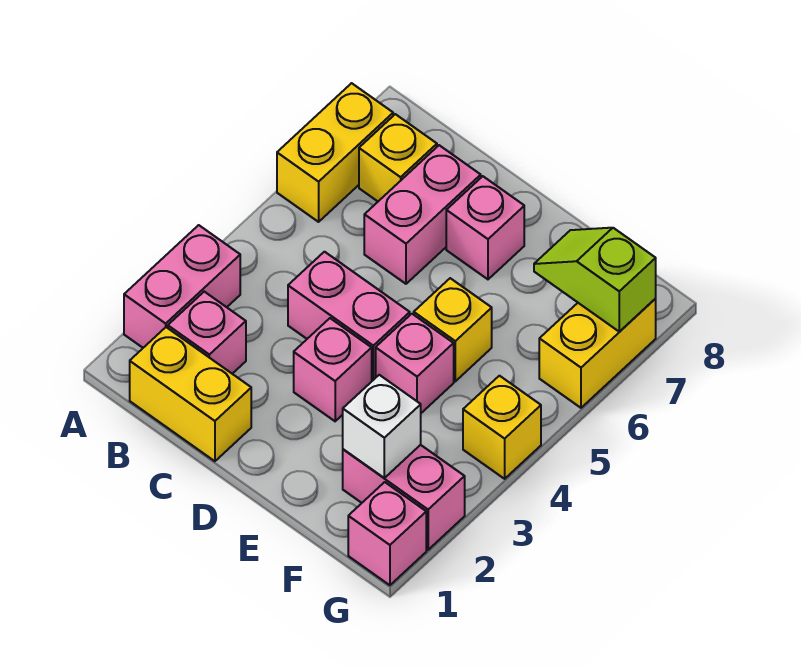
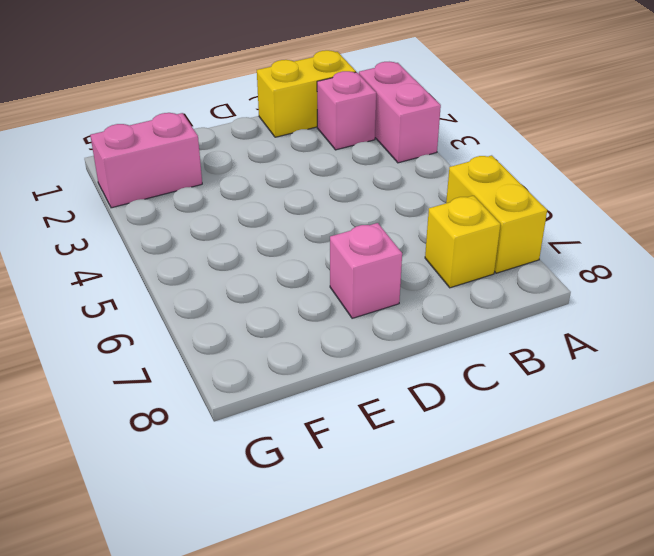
none -> pink 1x2 brick [288,252,410,381]
none -> pink 1x2 brick [364,145,481,284]
none -> pink 1x1 brick [294,318,372,421]

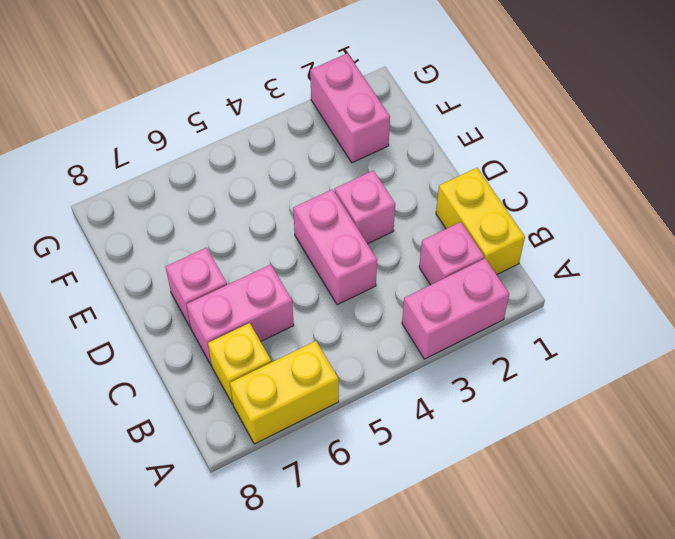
none -> pink 1x1 brick [376,314,454,413]
none -> yellow 1x1 brick [414,278,492,381]
none -> pink 1x1 brick [348,482,426,585]

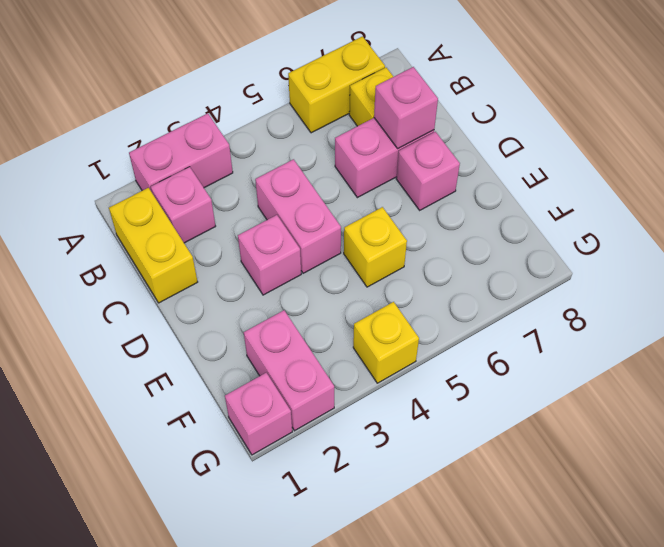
pink 1x1 brick [374,67,438,148] -> pink 1x1 brick moved to [376,314,454,413]
none -> yellow 1x2 brick [539,299,656,408]
none -> white 1x1 brick [343,375,421,478]
none -> lime 1x2 slope [534,228,656,331]

